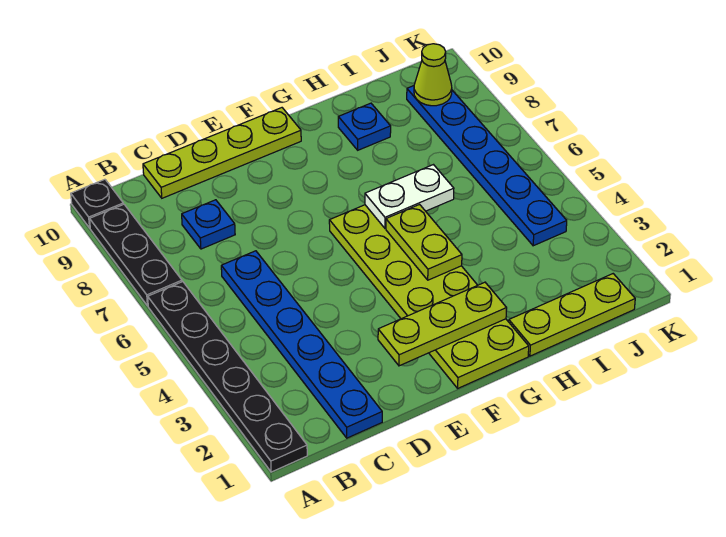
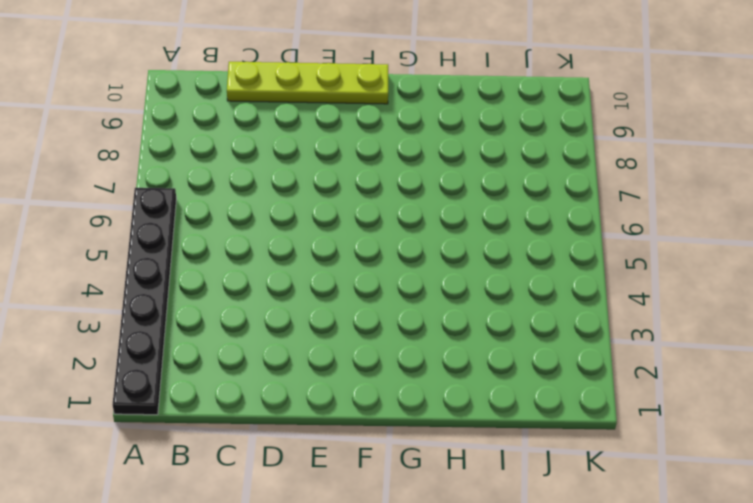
none -> black 1x3 plate [90,204,182,306]
none -> black 1x1 plate [71,179,123,228]
none -> blue 1x6 plate [221,251,382,438]

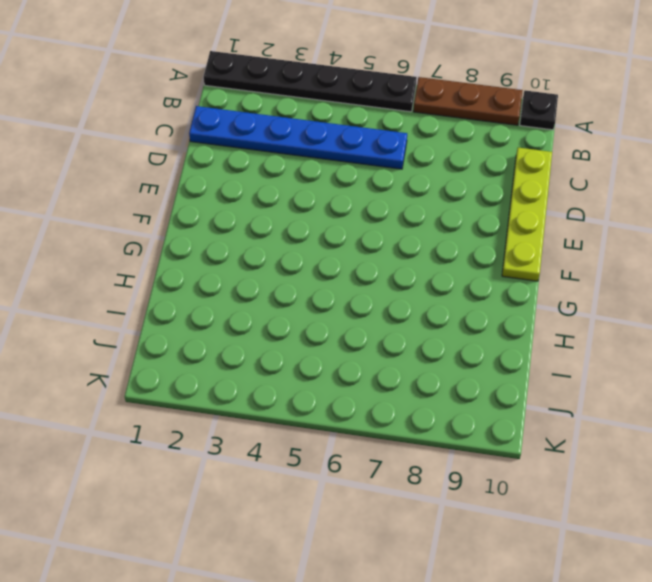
brown 1x3 plate [413,77,523,125] -> black 1x3 plate [90,204,182,306]
none -> blue 1x1 plate [182,200,235,249]
none -> lime 2x6 plate [329,205,529,388]
none -> lime 1x3 plate [509,274,635,356]

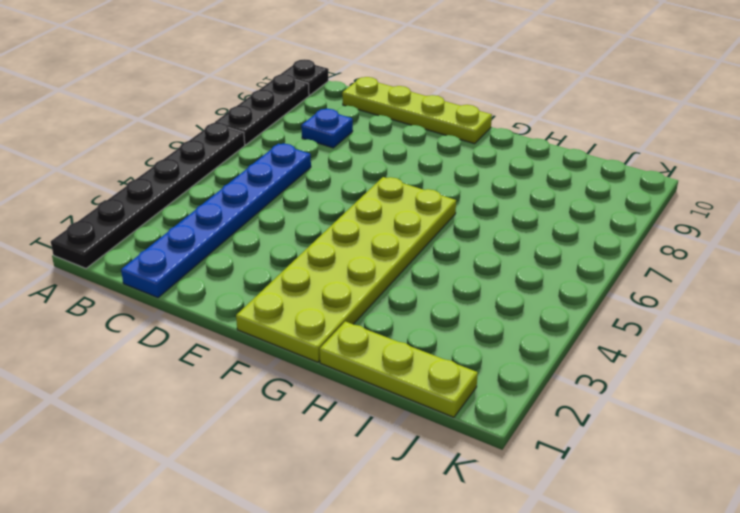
none -> blue 1x1 plate [338,103,391,150]
none -> blue 1x6 plate [407,86,567,246]
none -> lime 1x3 plate [378,282,507,366]

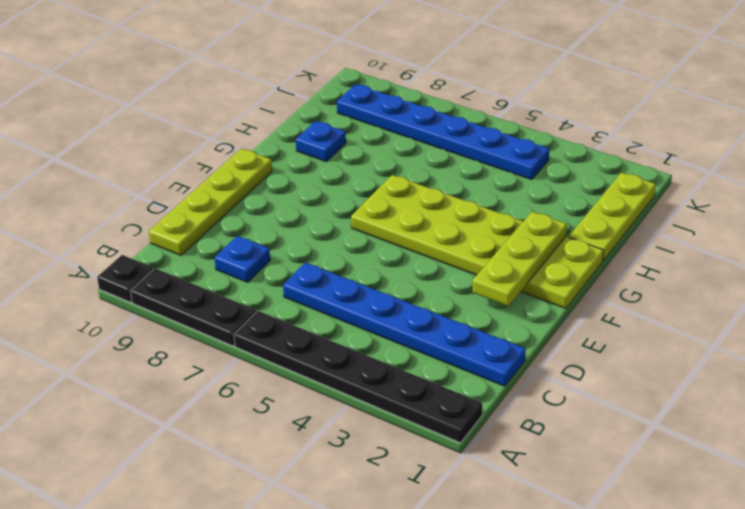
none -> lime 1x2 plate [386,204,462,280]
none -> white 1x2 plate [365,165,454,228]
none -> lime 1x1 cone [414,44,452,106]

